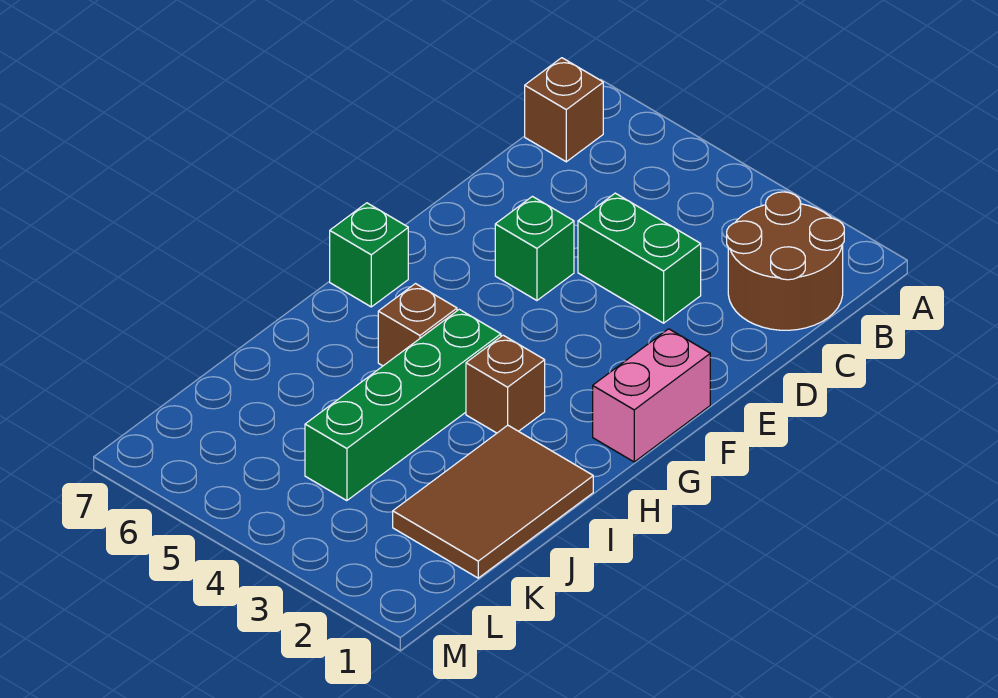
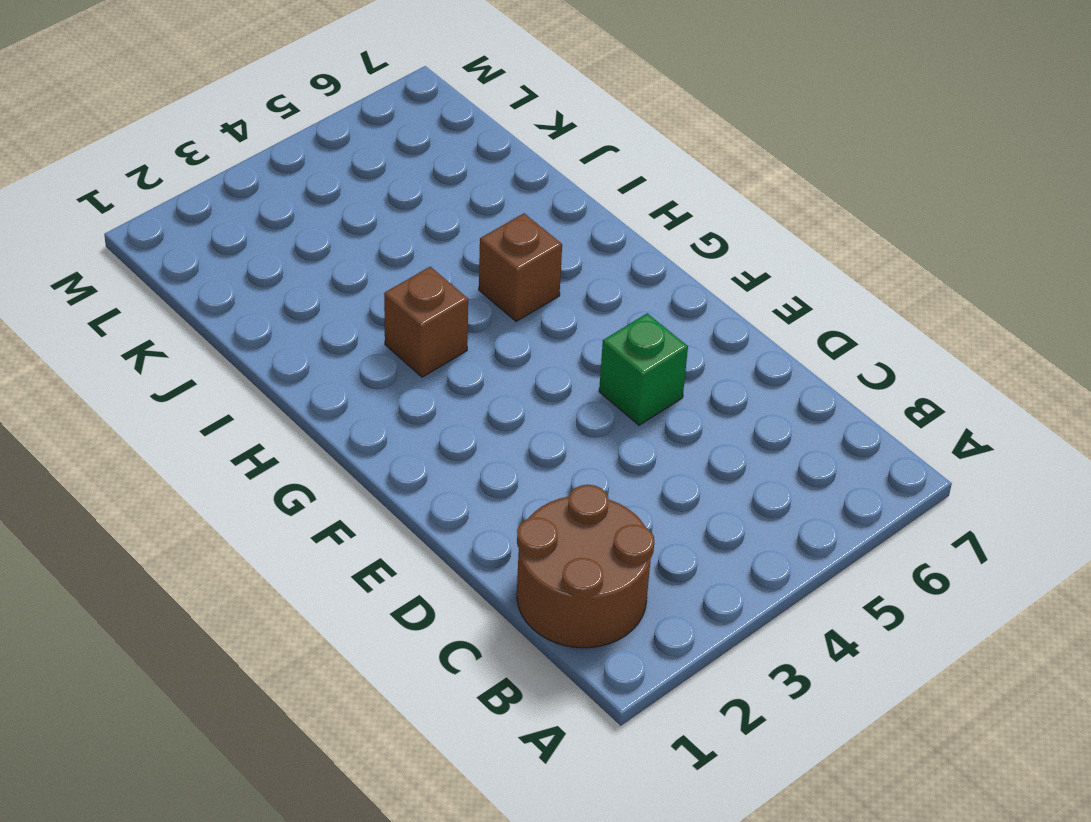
none -> brown 1x1 brick [525,58,603,162]
none -> green 1x2 brick [578,193,701,323]

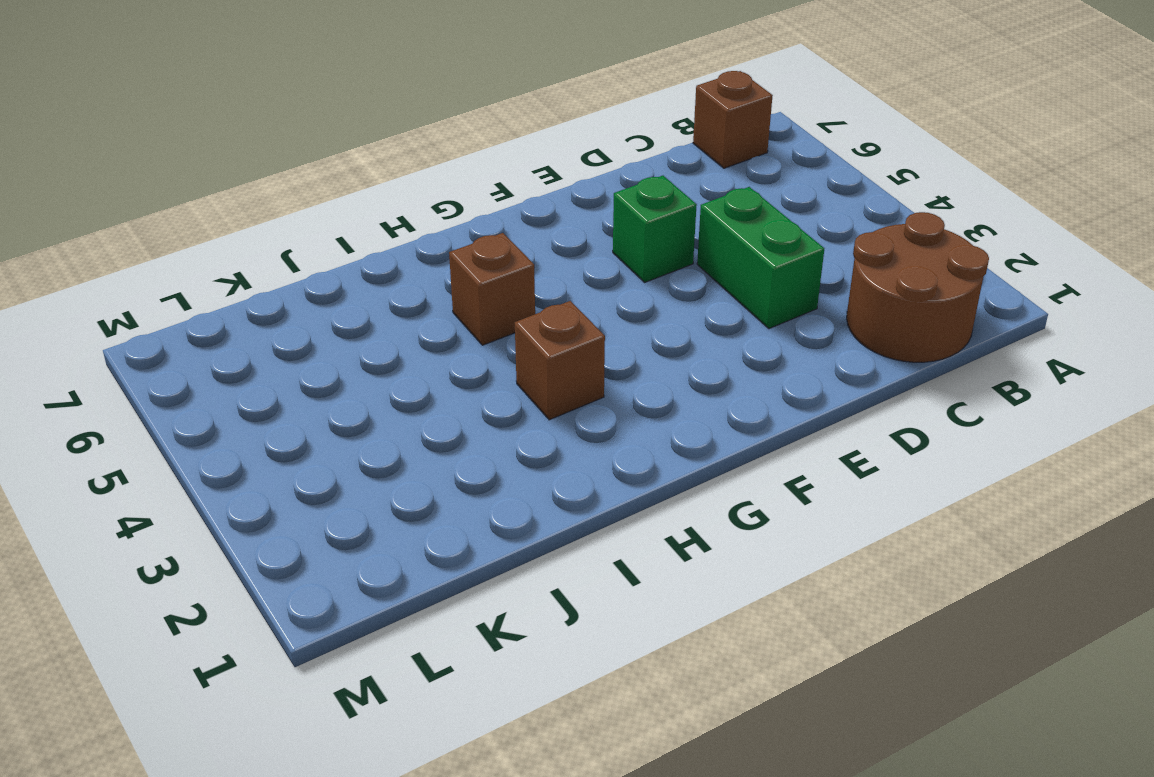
none -> pink 1x2 brick [593,329,710,462]
none -> green 1x1 brick [330,203,408,307]

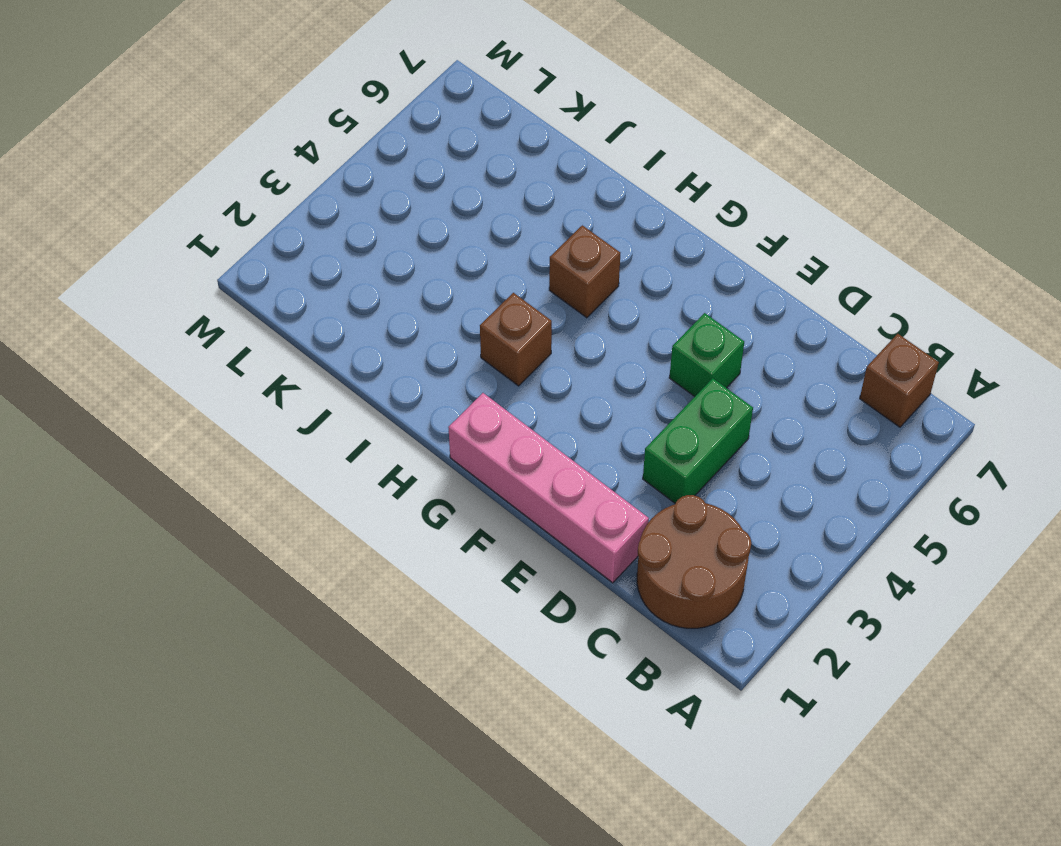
pink 1x4 brick [448,393,649,583] -> pink 1x2 brick [593,329,710,462]
none -> green 1x1 brick [330,203,408,307]
none -> green 1x4 brick [305,309,501,501]

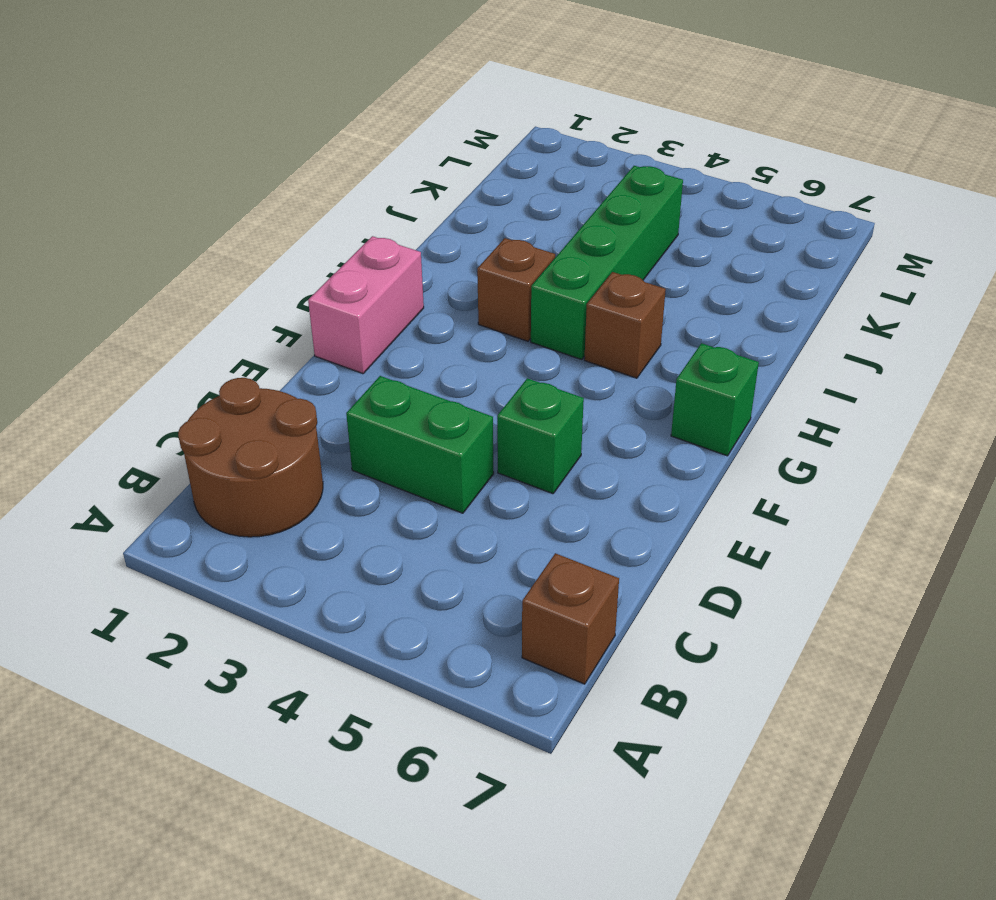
none -> brown 2x3 tile [393,425,593,578]

